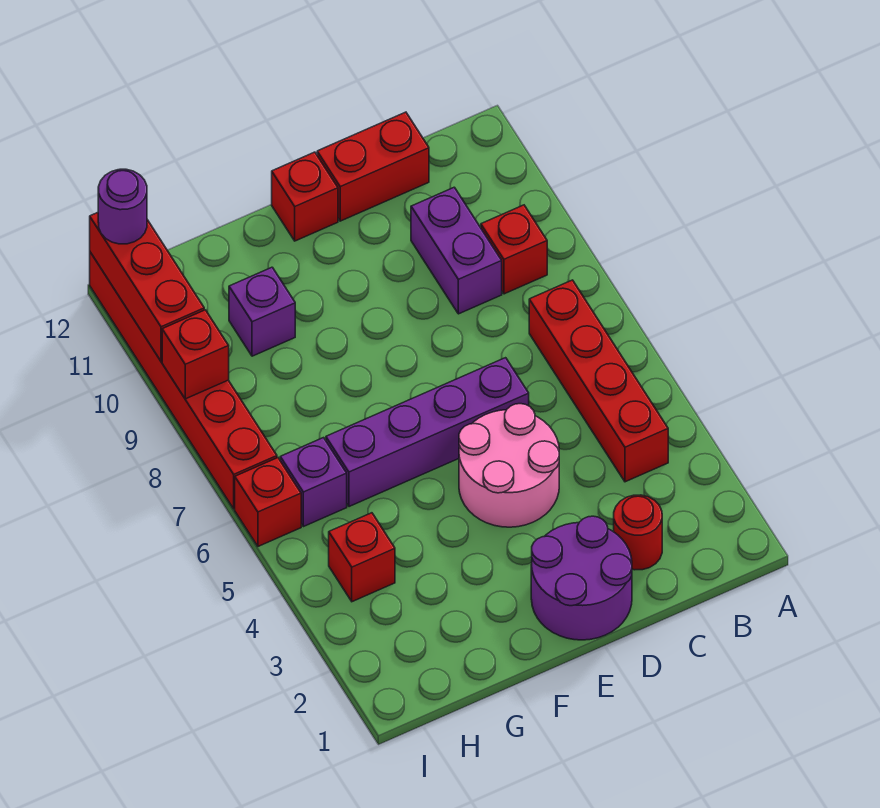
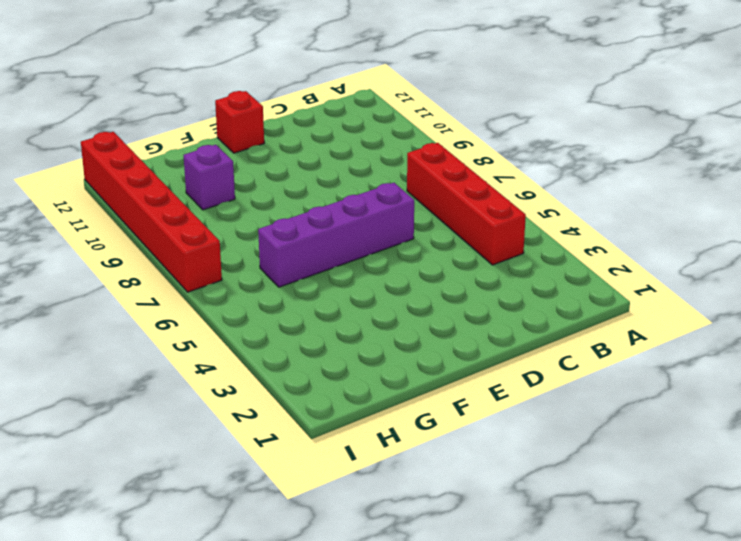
none -> red 1x1 brick [481,205,547,294]
none -> red 1x1 round brick [614,495,662,570]
none -> purple 1x2 brick [411,187,502,314]

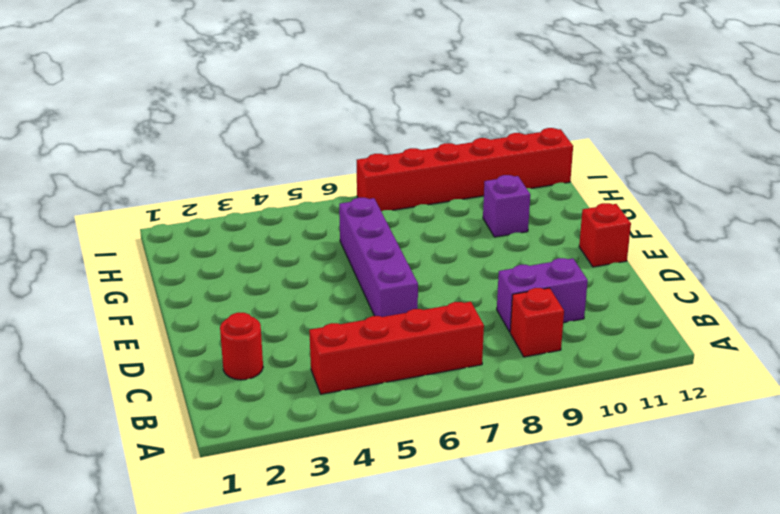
none -> red 1x2 brick [317,112,429,221]
none -> purple 2x2 round brick [531,516,632,640]
none -> pink 2x2 round brick [459,404,559,527]

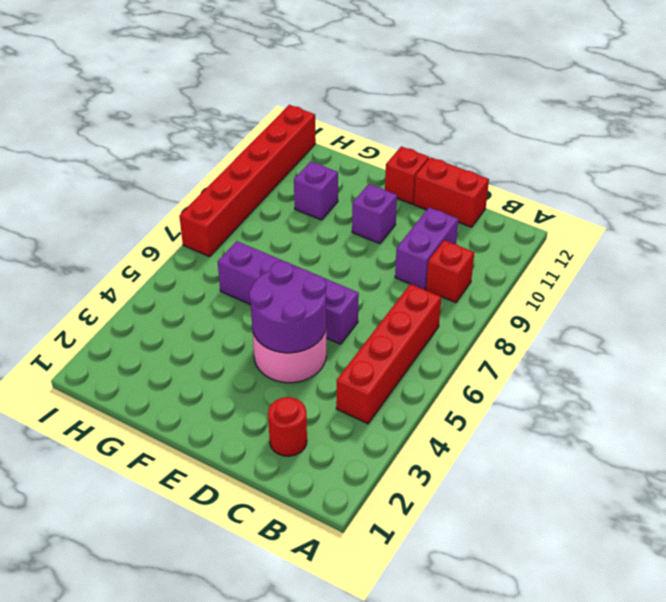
purple 2x2 round brick [249,261,326,353] -> purple 2x2 round brick moved to [531,516,632,640]
purple 1x1 brick [352,184,397,244] -> purple 1x1 brick moved to [280,438,347,527]
none -> red 1x1 brick [329,513,395,602]
none -> red 1x1 brick [235,458,301,546]
none -> red 1x1 brick [162,310,229,399]

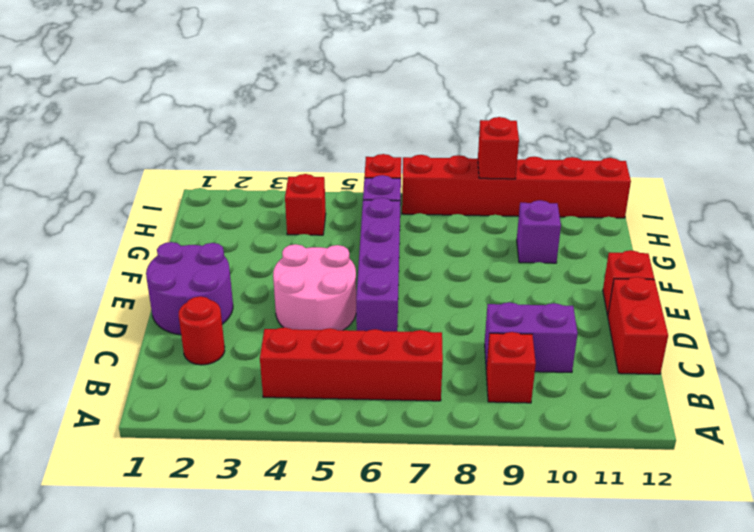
none -> red 1x3 brick [90,213,204,361]
none -> purple 1x1 round brick [98,169,147,244]

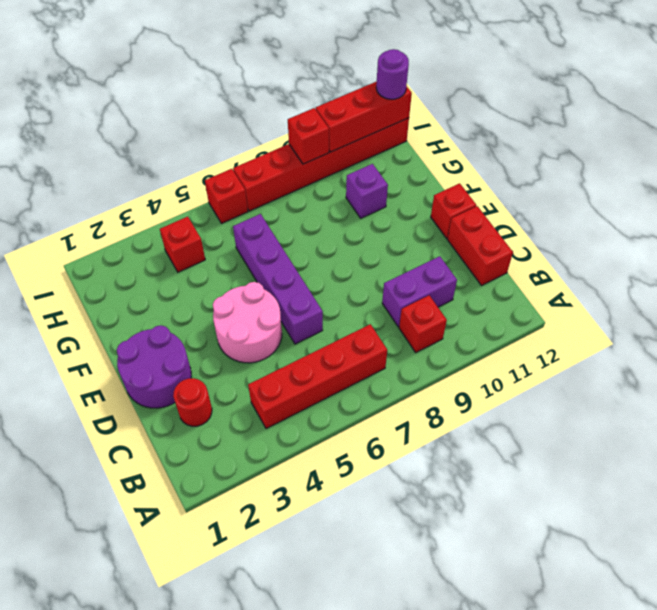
none -> purple 1x1 brick [280,438,347,527]

